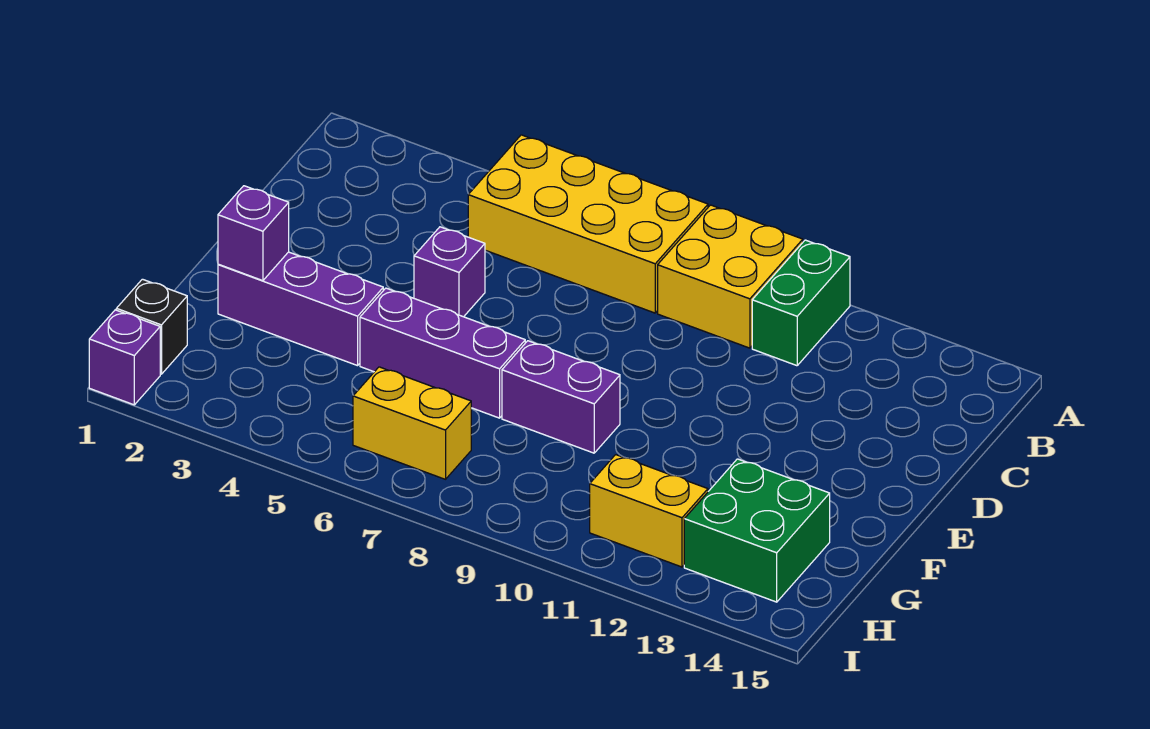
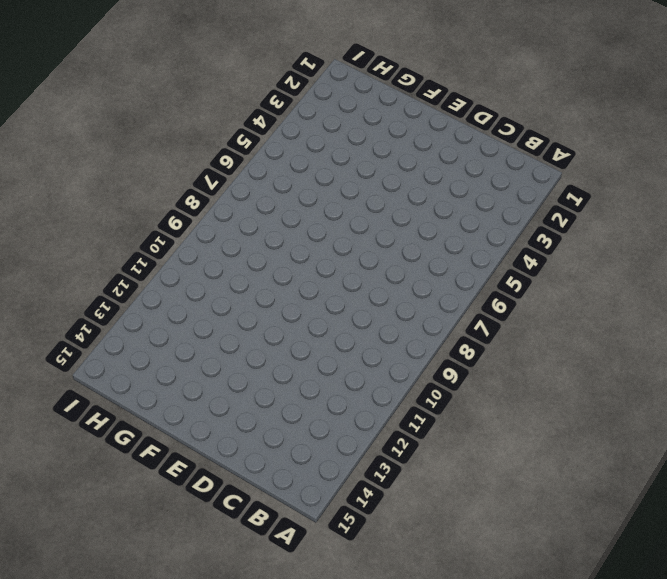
none -> yellow 2x4 brick [468,135,708,313]
none -> yellow 2x2 brick [658,205,803,348]
none -> green 1x2 brick [752,240,850,366]

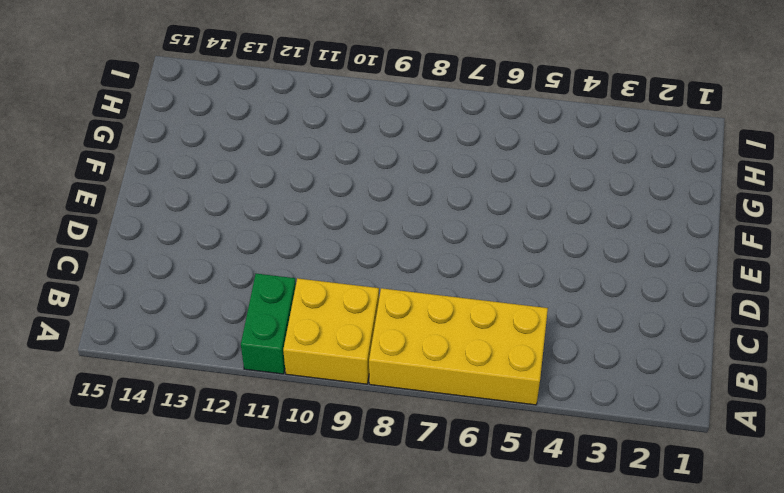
none -> purple 1x1 brick [414,227,485,317]
none -> purple 1x3 brick [218,252,383,366]
none -> purple 1x3 brick [360,288,525,418]

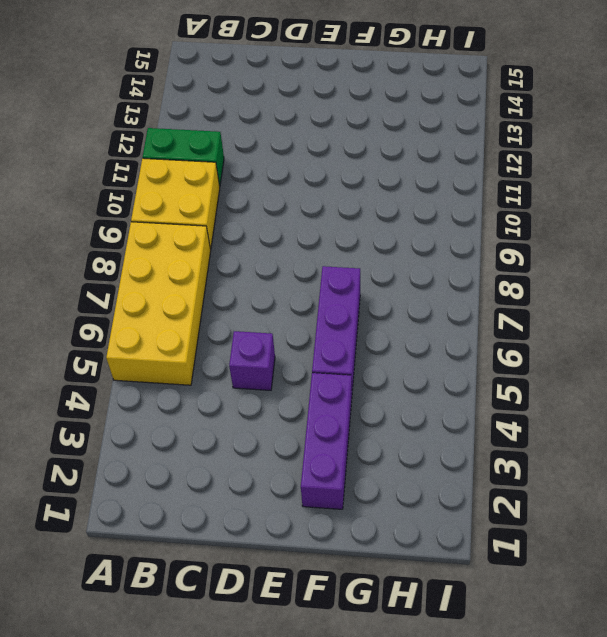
none -> purple 1x2 brick [502,341,620,453]
none -> green 2x2 brick [684,459,830,602]
none -> black 1x1 brick [116,279,187,374]

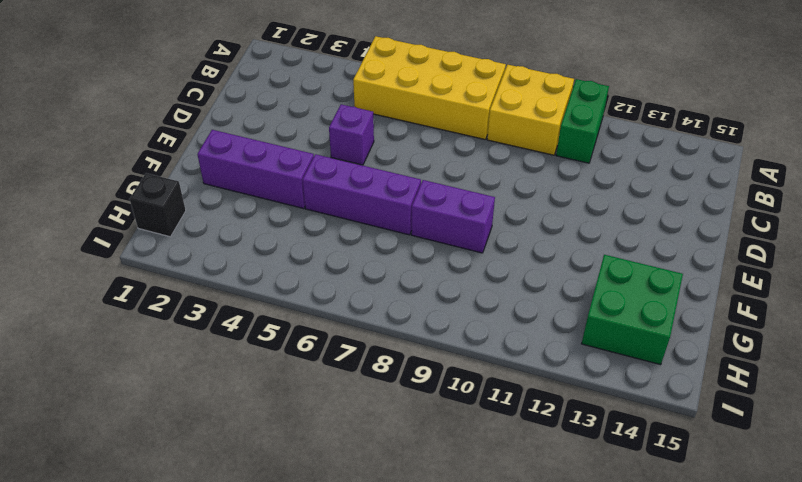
none -> yellow 1x2 brick [353,367,471,479]
none -> yellow 1x2 brick [590,455,708,567]
none -> purple 1x1 brick [89,310,160,405]

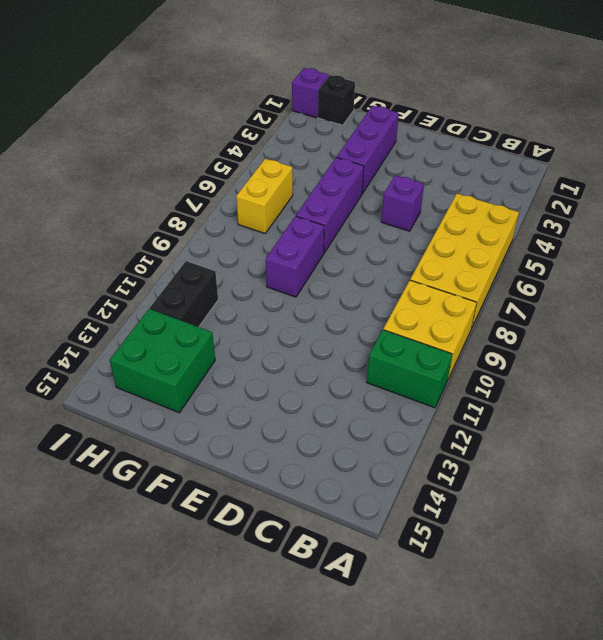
black 1x2 brick [150,261,218,327] -> yellow 1x2 brick [590,455,708,567]
none -> purple 1x1 brick [218,186,289,281]

